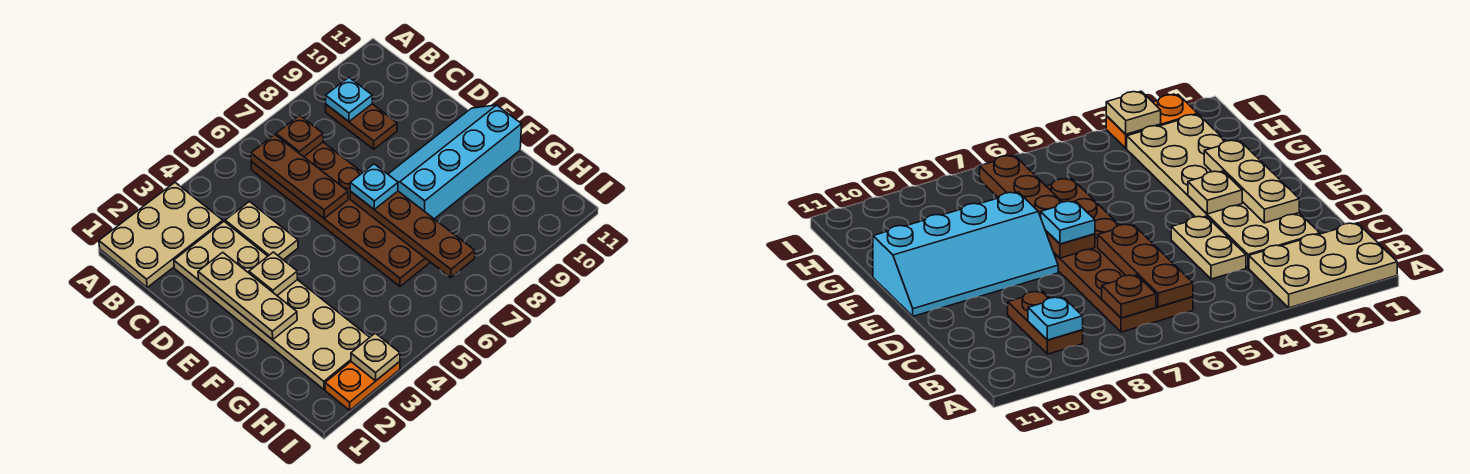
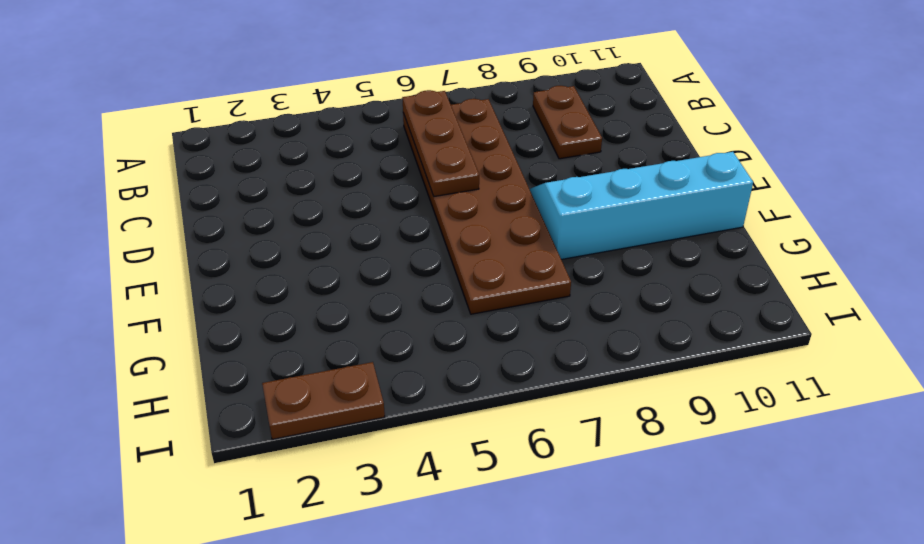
brown 1x2 plate [262,362,385,439] -> orange 1x2 plate [325,361,400,410]
none -> tan 2x3 plate [99,183,223,287]
none -> tan 2x6 plate [174,222,370,389]
none -> tan 1x2 plate [225,202,298,260]

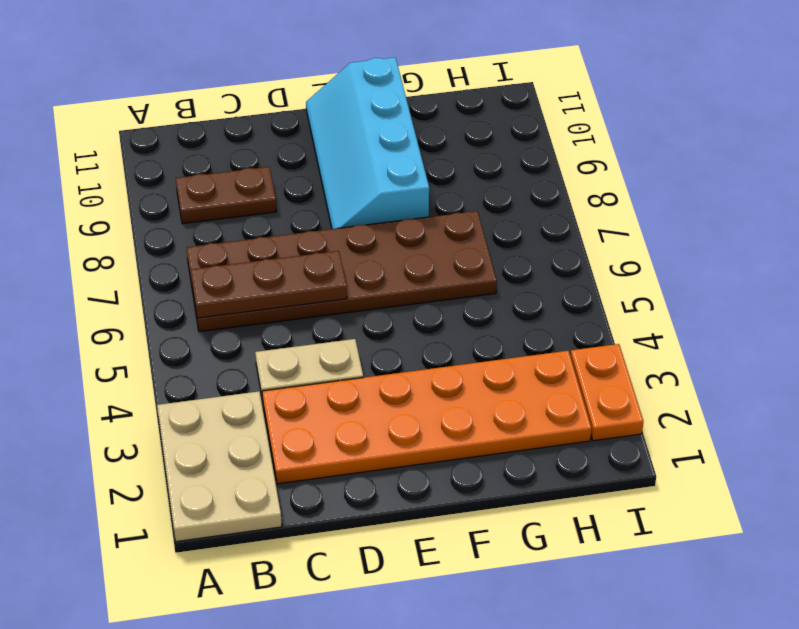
orange 2x6 plate [262,351,591,484] -> tan 2x6 plate [174,222,370,389]
none -> brown 1x1 plate [276,115,323,157]
none -> cyan 1x1 plate [326,78,372,121]
none -> tan 1x3 plate [198,252,297,340]

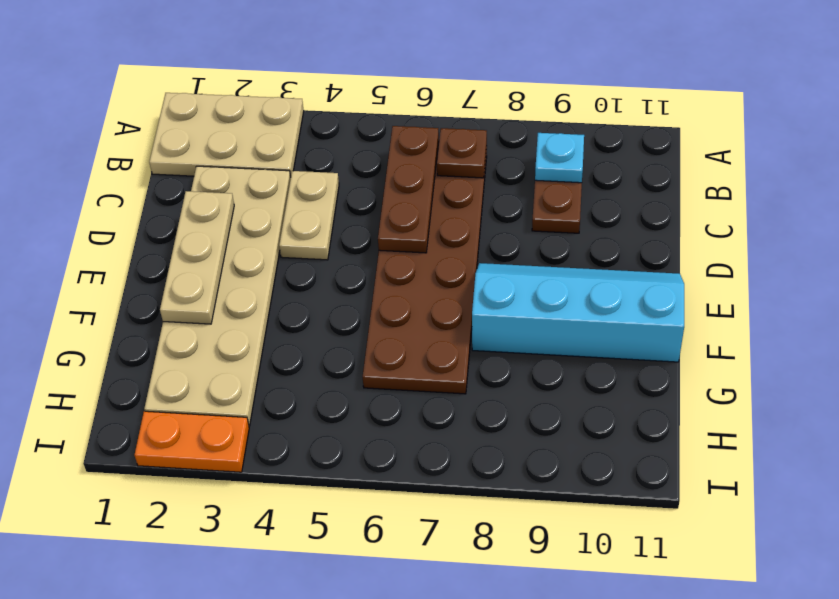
none -> tan 1x1 plate [249,252,298,295]
none -> brown 1x4 plate [350,191,475,278]
none -> tan 1x1 plate [351,333,400,381]

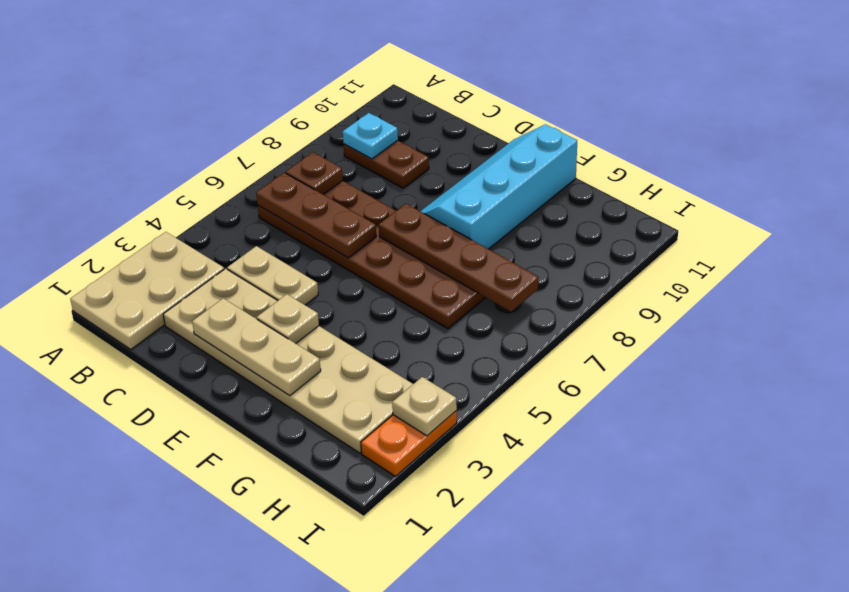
none -> cyan 1x1 plate [350,164,398,209]

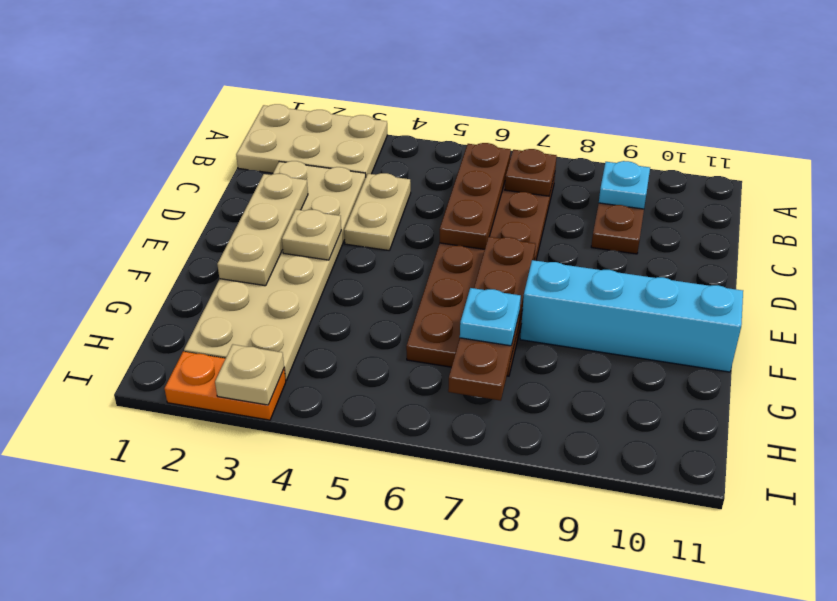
cyan 1x1 plate [460,288,521,346] -> cyan 1x1 plate moved to [350,164,398,209]

